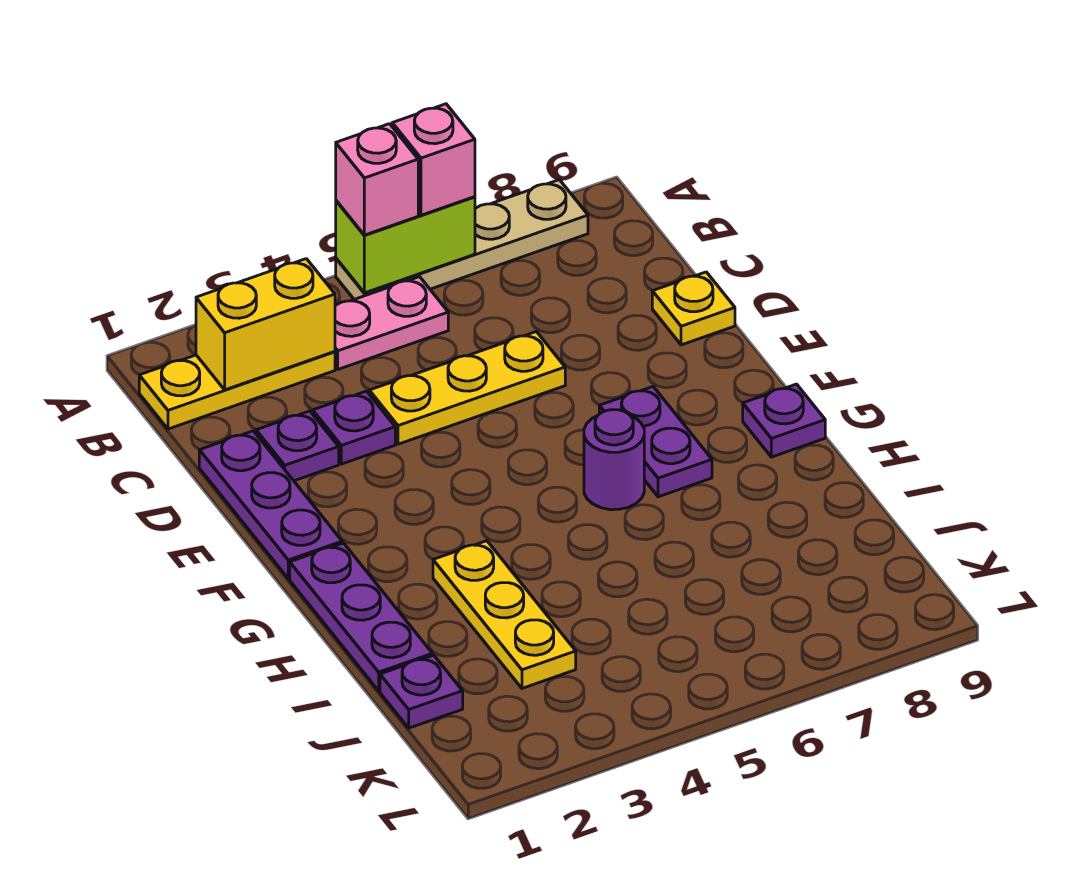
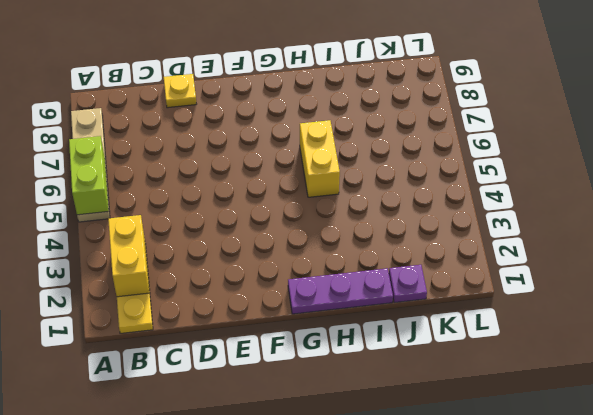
yellow 1x2 brick [300,120,340,197] -> none
none -> pink 1x2 plate [335,277,448,369]
none -> purple 1x3 plate [199,431,342,579]
none -> purple 1x1 plate [256,411,339,481]

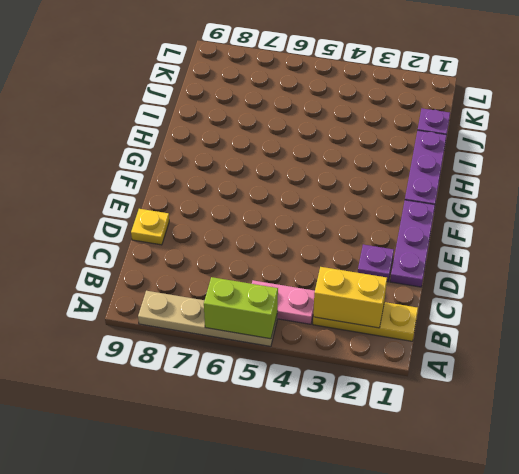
none -> purple 1x1 plate [313,391,395,464]
none -> yellow 1x3 plate [369,332,565,444]
none -> purple 1x2 plate [599,387,712,497]

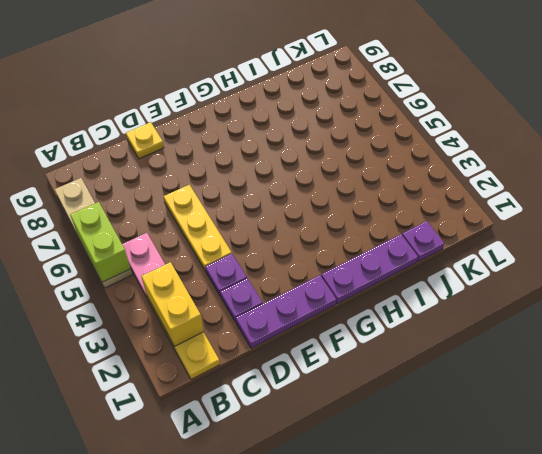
none -> purple 1x2 plate [599,387,712,497]
none -> purple 1x1 round brick [584,410,644,510]
none -> purple 1x1 plate [743,384,825,457]

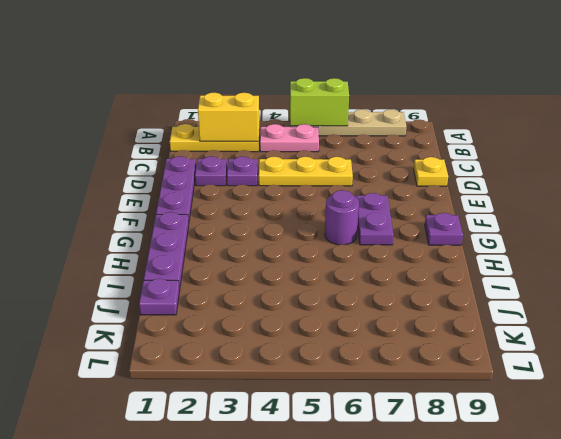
none -> yellow 1x3 plate [433,541,576,688]
none -> pink 1x1 brick [336,124,418,235]
none -> pink 1x1 brick [392,104,475,215]

